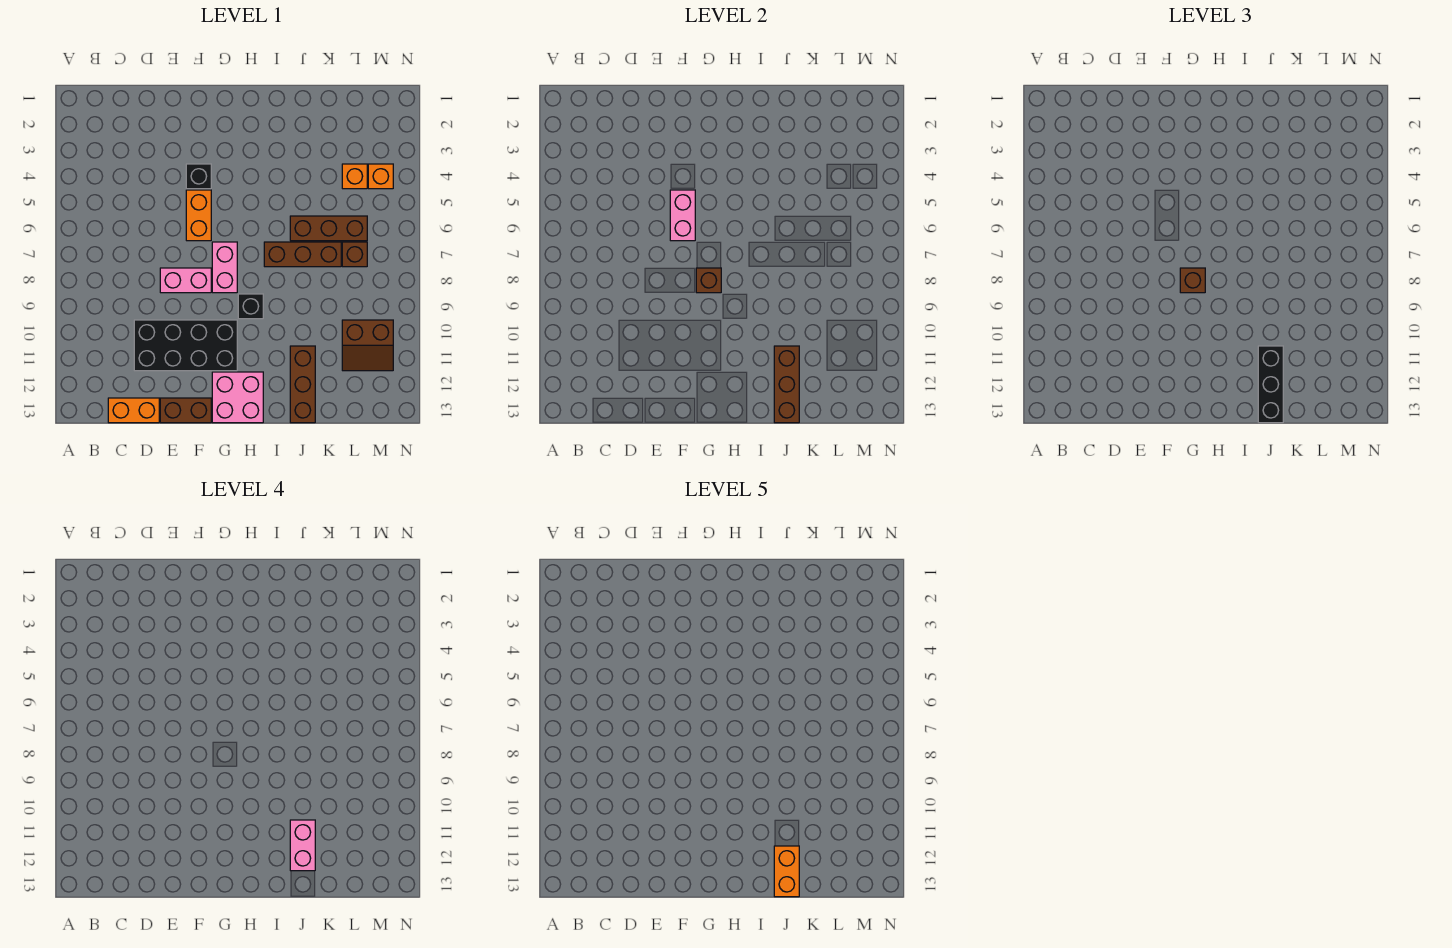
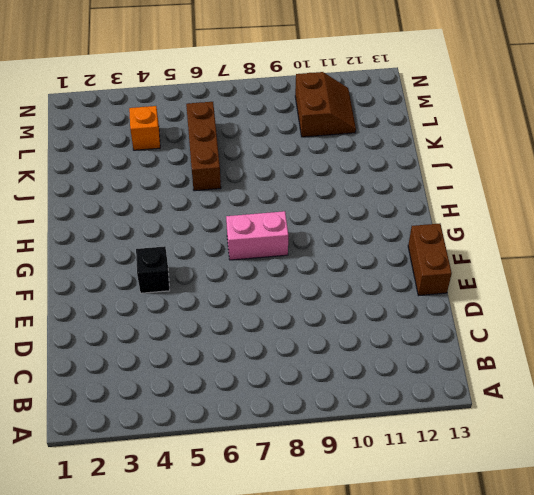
none -> orange 1x2 brick [108,398,159,423]
none -> black 2x4 brick [134,320,237,371]
none -> pink 1x2 brick [160,268,211,293]

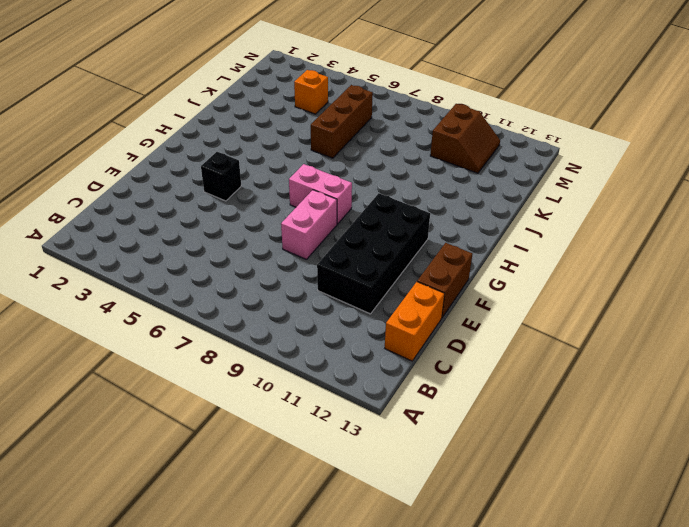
none -> orange 1x2 brick [186,190,211,241]
none -> pink 2x2 brick [212,372,263,423]
none -> black 1x1 brick [238,294,263,319]

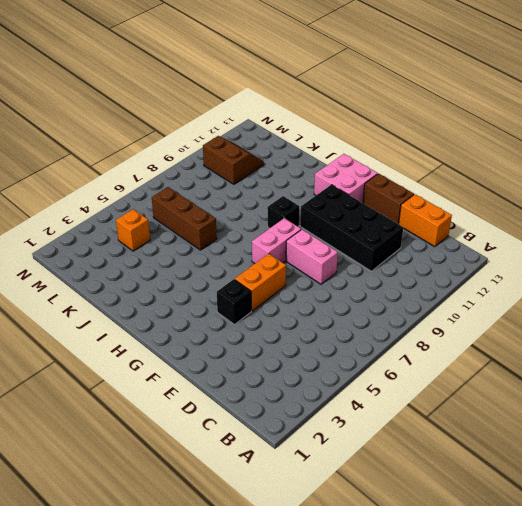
none -> brown 1x3 brick [264,242,341,267]
none -> brown 1x3 brick [290,346,315,423]
none -> brown 1x1 brick [342,242,367,267]

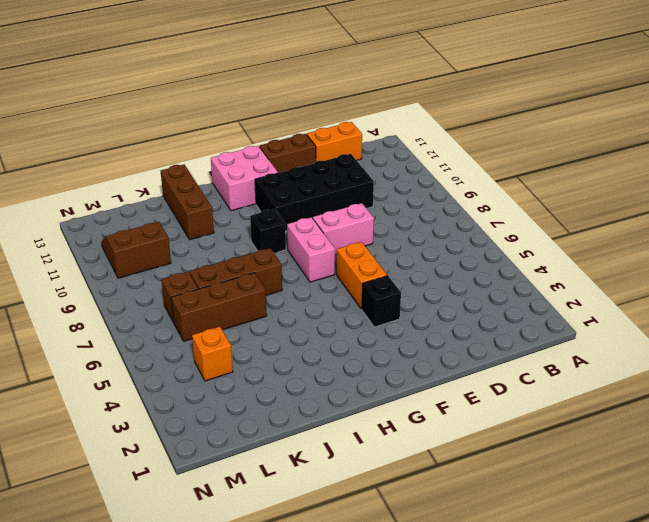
none -> orange 1x1 brick [368,164,393,189]
none -> pink 1x2 brick [670,190,695,241]
none -> brown 1x1 brick [696,268,721,293]

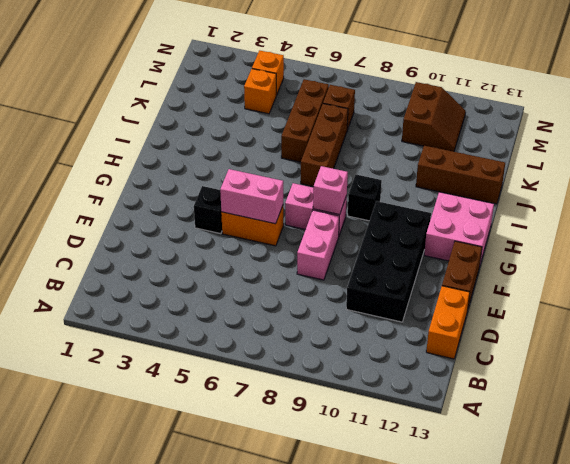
pink 1x1 brick [313,166,348,215] -> brown 1x1 brick [696,268,721,293]
none -> brown 1x3 brick [774,346,799,423]
none -> brown 1x1 brick [1180,268,1205,293]
none -> black 1x3 brick [1258,346,1283,423]

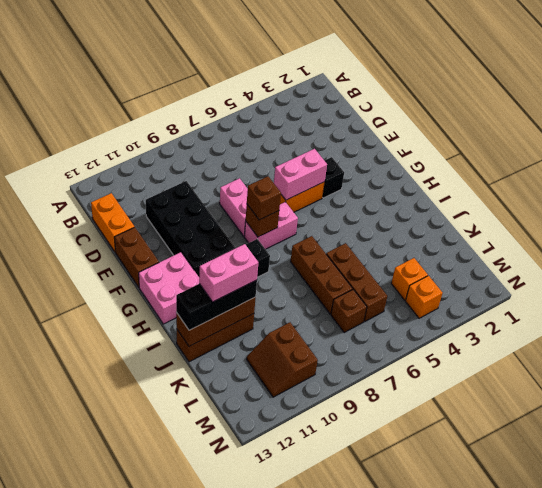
none -> orange 1x2 brick [774,846,799,897]

